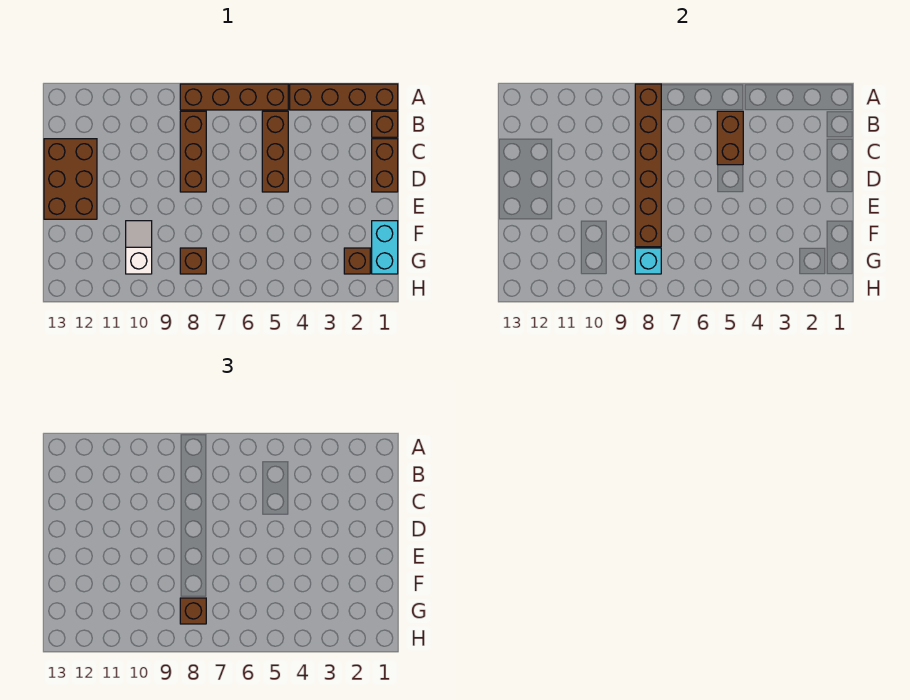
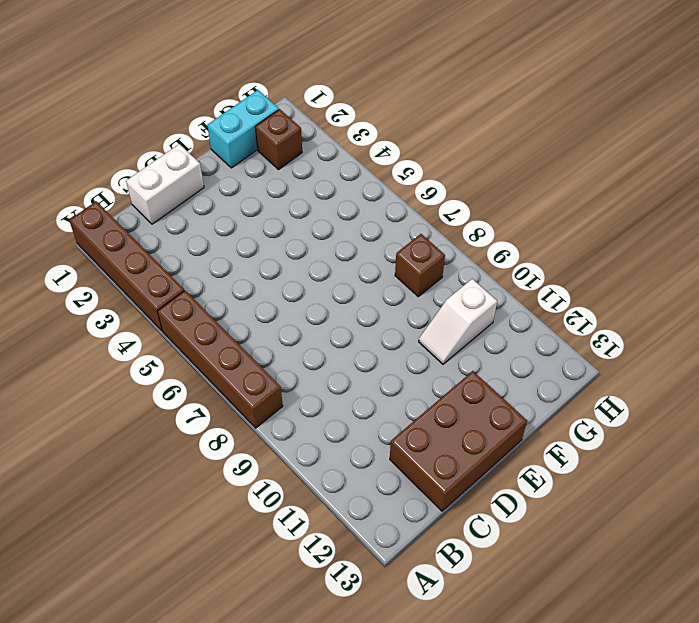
white 1x2 brick [126,144,204,224] -> brown 1x2 brick [372,139,398,192]
none -> brown 1x1 brick [372,111,398,137]
none -> brown 1x3 brick [262,111,288,192]
none -> brown 1x3 brick [180,111,206,192]

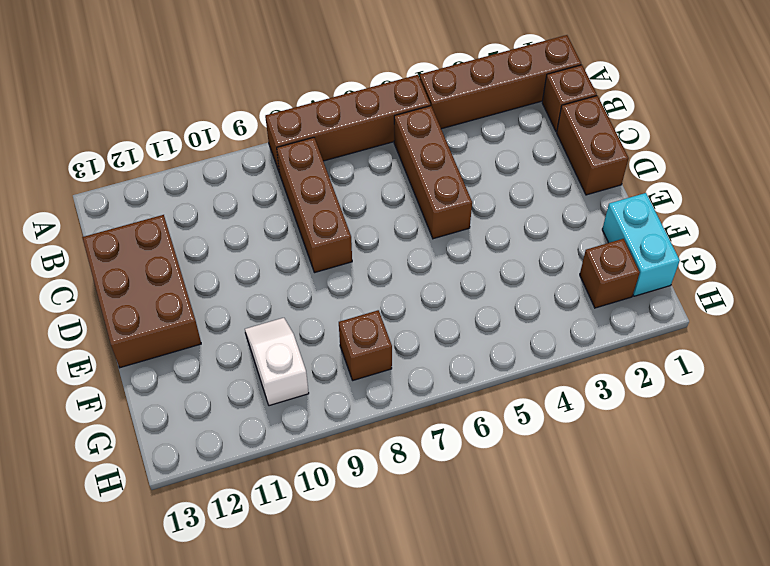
none -> brown 1x6 brick [635,84,661,247]
none -> brown 1x2 brick [717,111,743,165]
none -> cyan 1x1 brick [635,248,661,274]

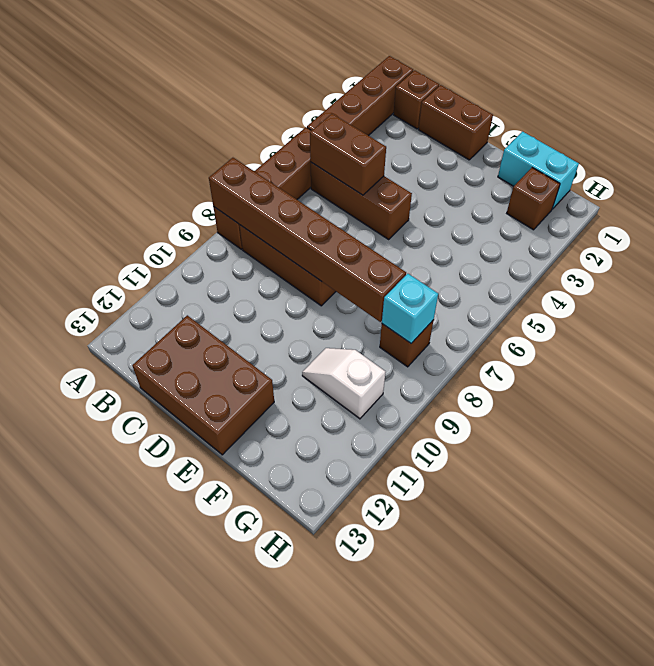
none -> brown 1x1 brick [180,598,206,624]

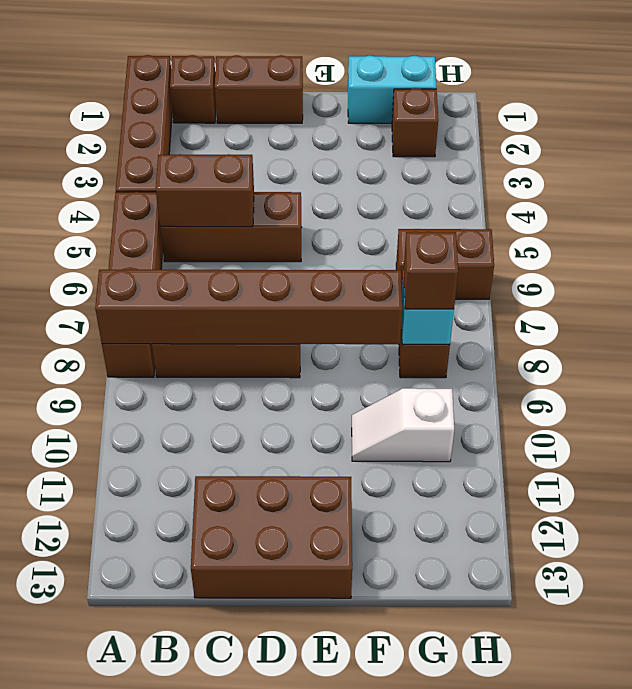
brown 1x2 brick [396,229,494,299] -> none

